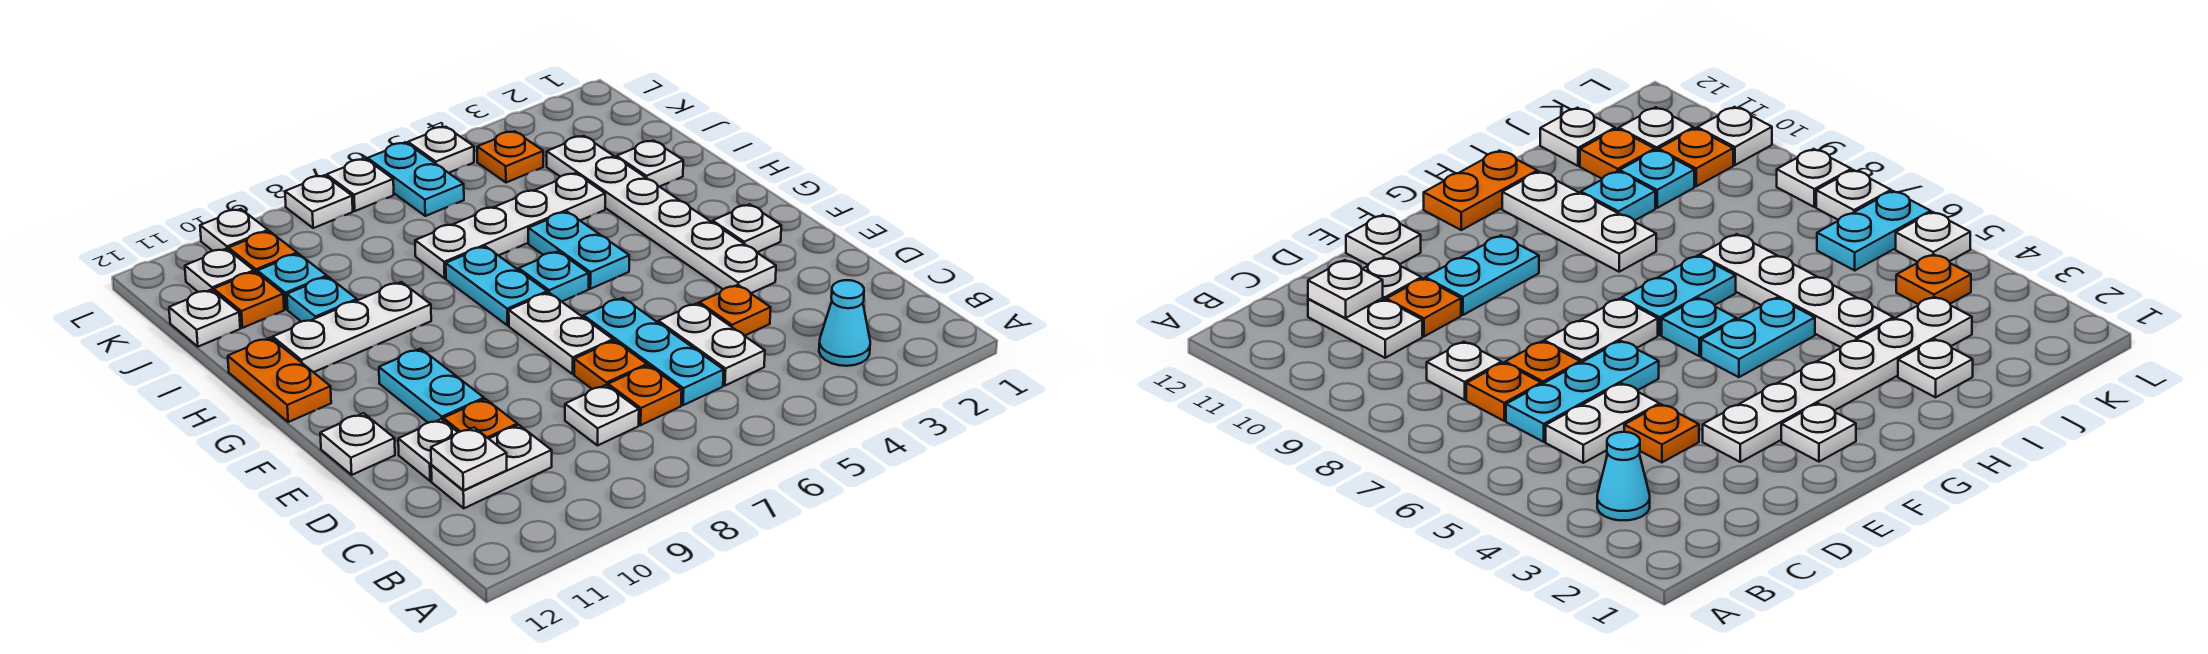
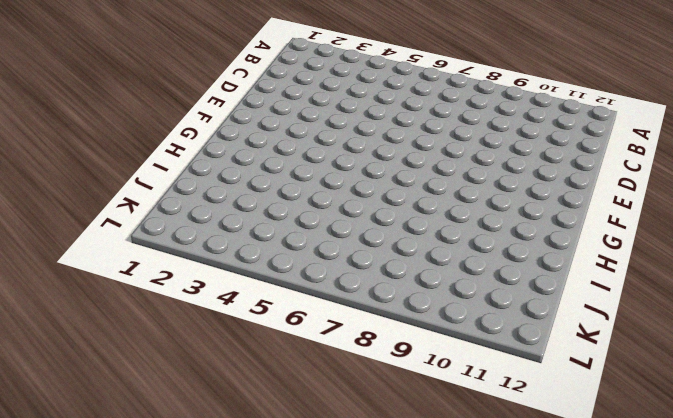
none -> cyan 1x1 cone [819,280,870,366]
none -> white 1x2 plate [658,303,765,386]
none -> cyan 1x3 plate [583,298,724,405]
none -> orange 1x1 plate [608,365,682,425]

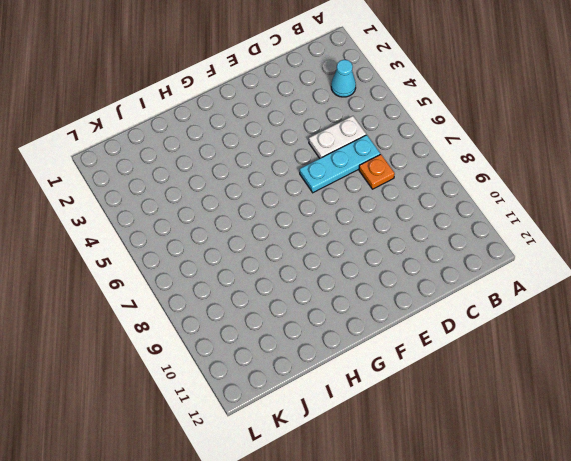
none -> white 1x1 plate [565,385,639,445]
none -> white 1x2 plate [431,425,552,508]
none -> orange 1x1 plate [699,285,771,336]
none -> orange 1x1 plate [574,341,647,389]

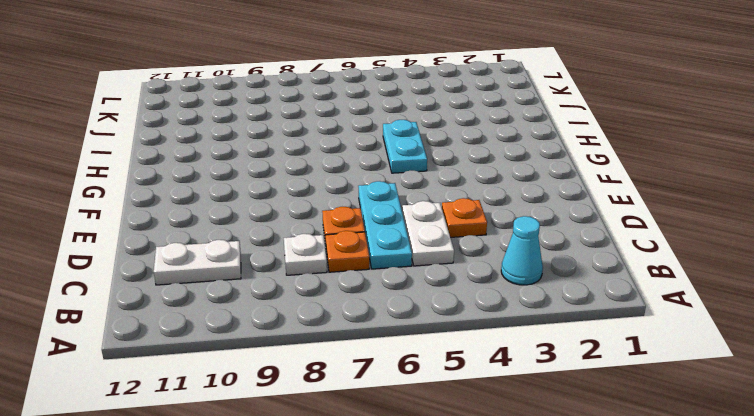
none -> orange 1x1 plate [443,399,517,439]
none -> white 1x1 plate [398,419,458,481]
none -> white 1x6 plate [547,136,776,293]
none -> white 1x2 plate [509,292,613,374]

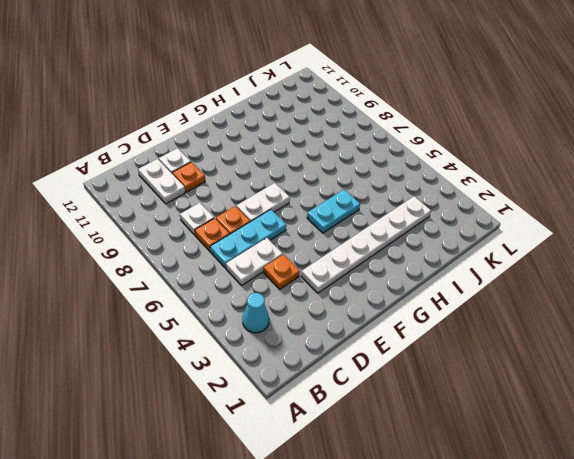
none -> cyan 1x2 plate [379,349,484,423]
none -> white 1x1 plate [320,413,395,475]
none -> white 1x1 plate [713,204,781,252]
none -> cyan 1x1 plate [519,251,589,302]

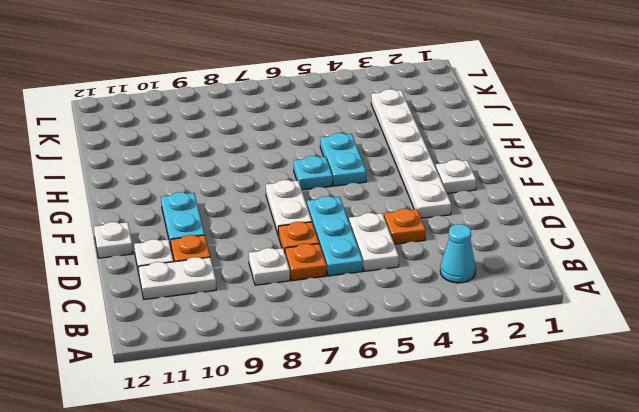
none -> cyan 1x2 plate [446,246,547,325]
none -> orange 1x2 plate [228,338,331,422]
none -> white 1x3 plate [273,282,431,372]
none -> white 1x1 plate [617,140,683,187]

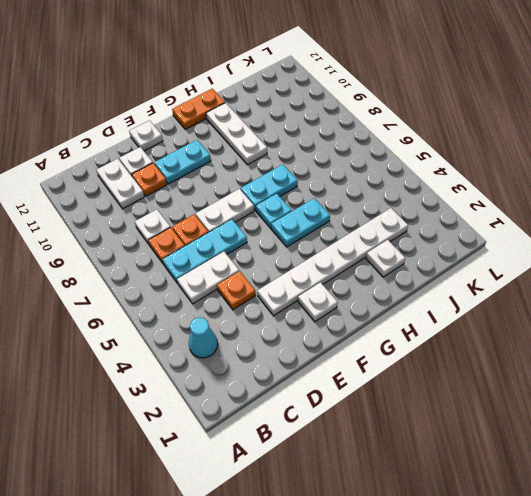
none -> white 1x4 plate [415,173,605,278]
none -> cyan 1x1 plate [287,277,357,322]
none -> cyan 1x1 plate [257,254,327,309]
none -> orange 1x1 plate [214,272,284,328]

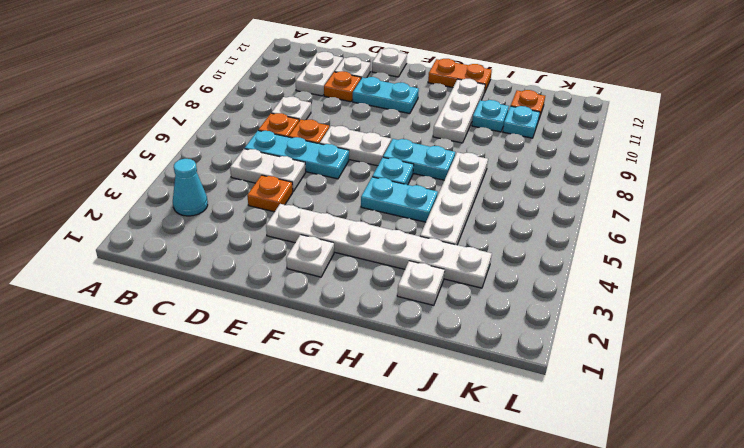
none -> white 1x1 plate [169,290,240,347]
none -> orange 1x1 plate [477,131,543,183]
none -> cyan 1x2 plate [368,143,464,216]
none -> orange 1x1 plate [228,231,297,272]

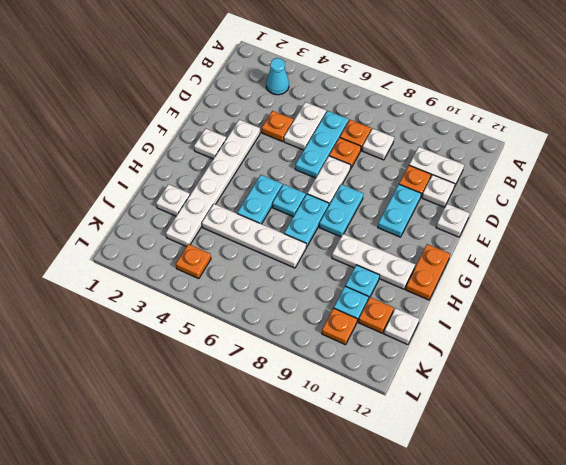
cyan 1x2 plate [319,184,363,237] -> cyan 1x2 plate moved to [368,143,464,216]
none -> white 1x1 plate [185,249,254,292]
none -> white 1x1 plate [408,127,474,173]
none -> white 1x1 plate [327,159,394,211]
none -> white 1x1 plate [285,175,353,228]

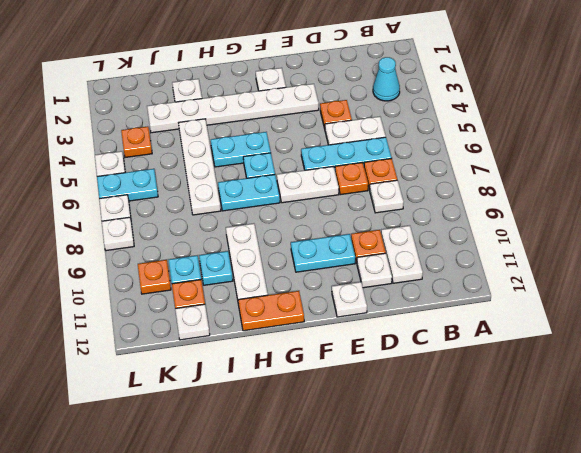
none -> white 1x1 plate [185,249,254,292]
none -> white 1x1 plate [200,209,268,251]
none -> white 1x1 plate [431,428,507,490]

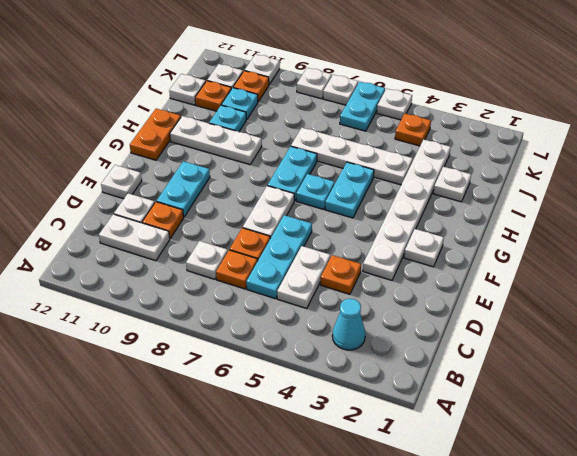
none -> white 1x1 plate [431,428,507,490]

